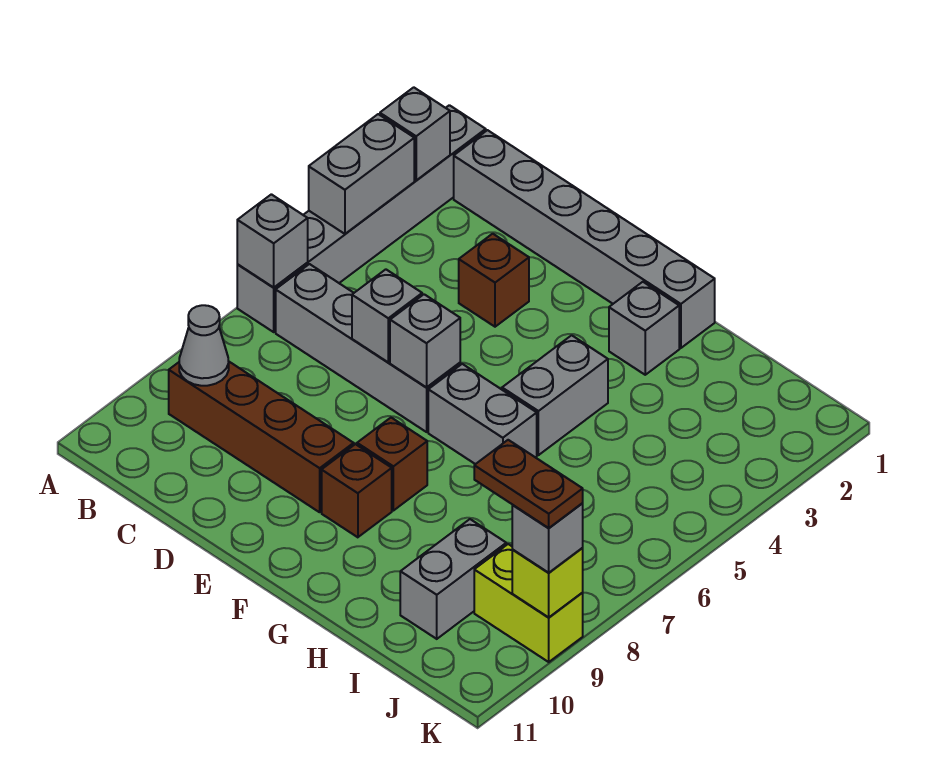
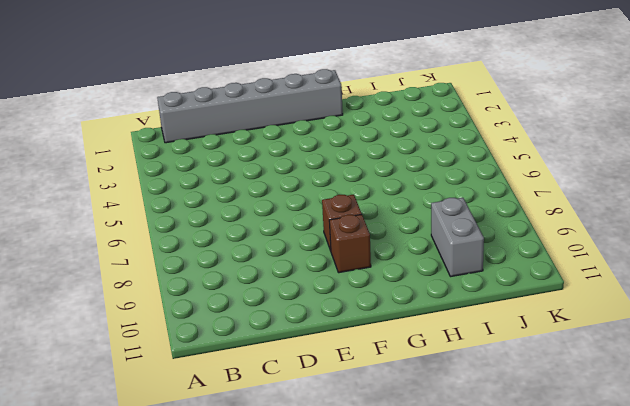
none -> grey 1x6 brick [237,105,486,332]
none -> grey 1x4 brick [276,264,460,432]
none -> brown 1x4 brick [169,361,354,512]

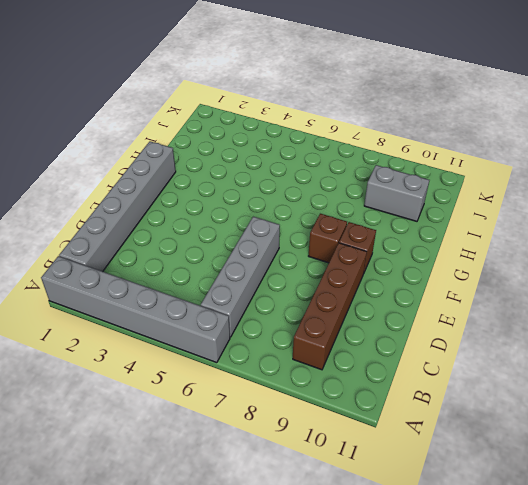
none -> brown 1x1 brick [459,234,529,327]
none -> grey 1x2 brick [428,364,537,464]
none -> grey 1x1 brick [609,282,679,375]

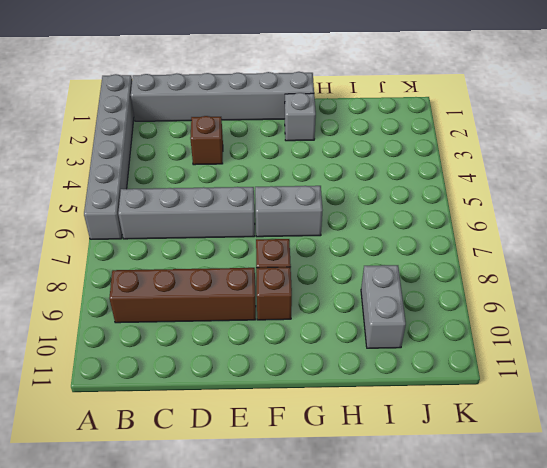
none -> grey 1x2 brick [502,335,608,455]
none -> lime 1x2 brick [474,544,583,662]
none -> grey 1x1 brick [380,87,450,180]

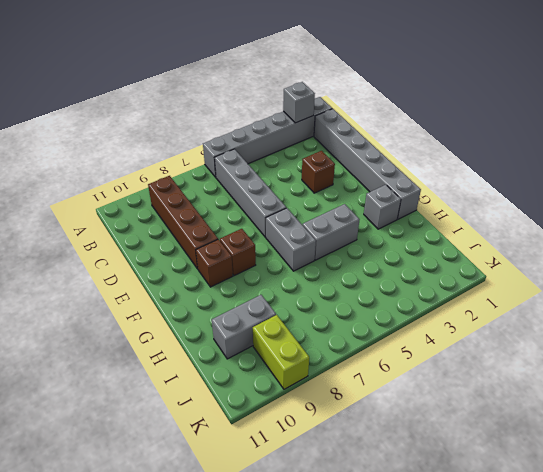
none -> grey 1x2 brick [309,114,414,234]
none -> grey 1x1 brick [237,194,308,288]
none -> grey 1x1 cone [179,305,229,386]

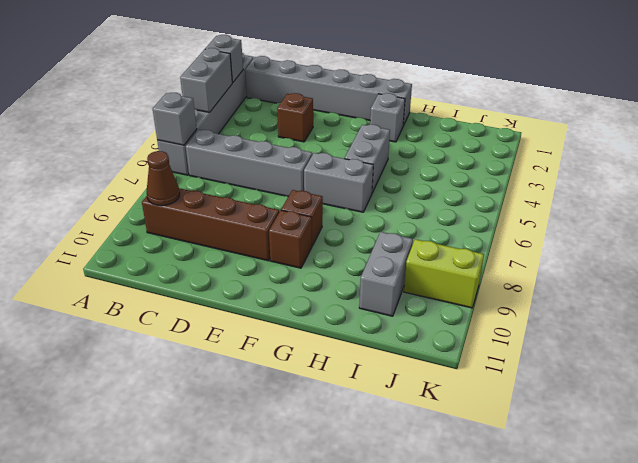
brown 1x1 cone [147,151,180,206] -> grey 1x1 cone [179,305,229,386]
none -> grey 1x1 brick [352,269,422,362]
none -> grey 1x1 brick [390,294,460,388]
none -> lime 1x1 brick [512,548,583,617]

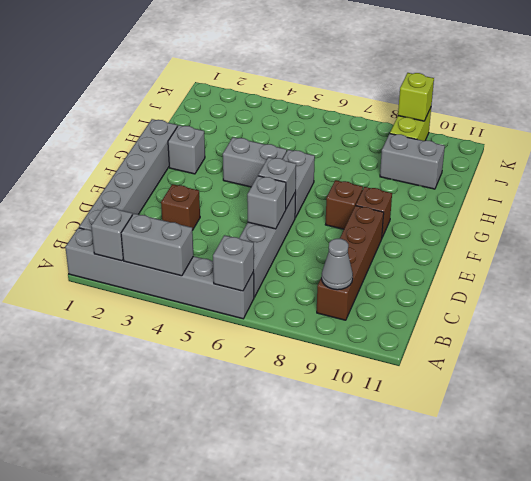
none -> grey 1x1 brick [512,503,583,573]
none -> brown 1x2 plate [474,440,583,528]

